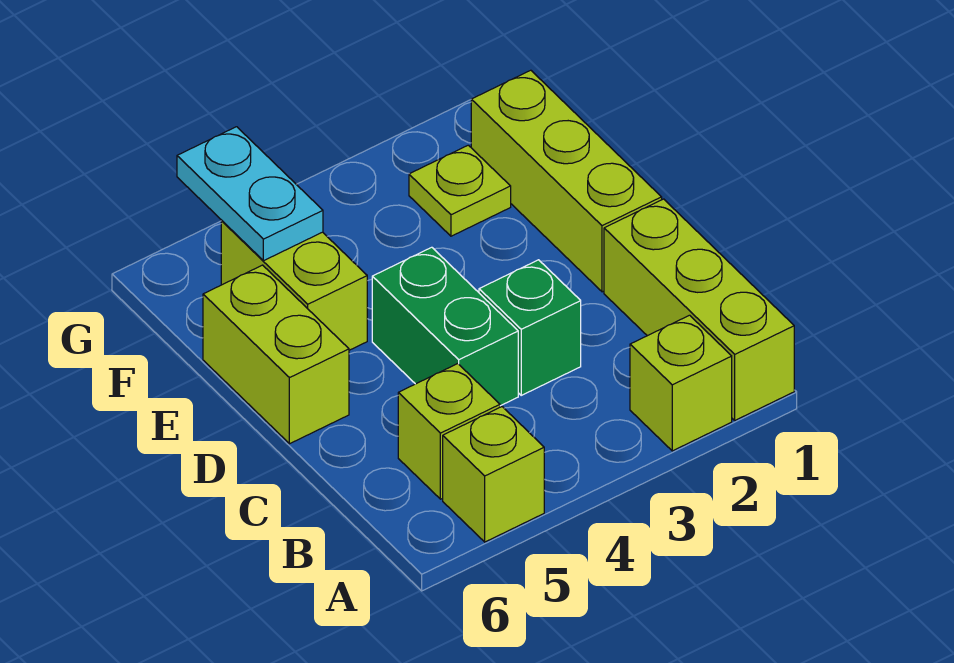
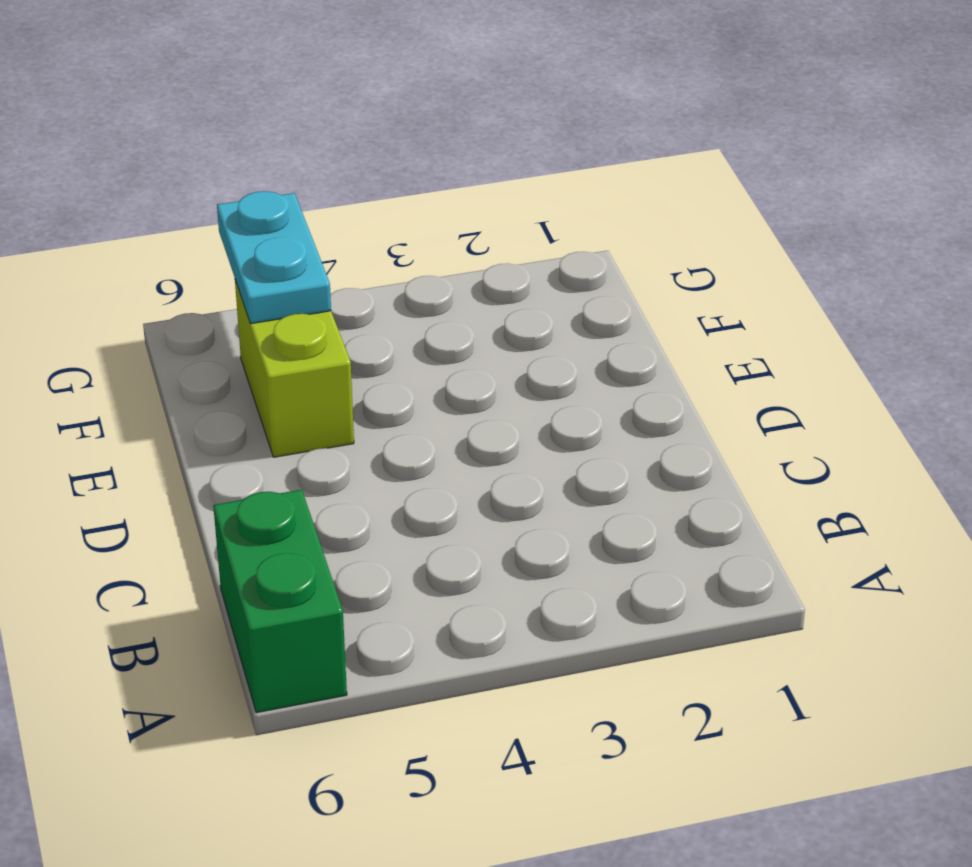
green 1x2 brick [213,490,347,713] -> green 1x2 brick moved to [372,247,518,406]
none -> lime 1x3 brick [604,199,794,420]
none -> lime 1x1 brick [630,315,732,451]

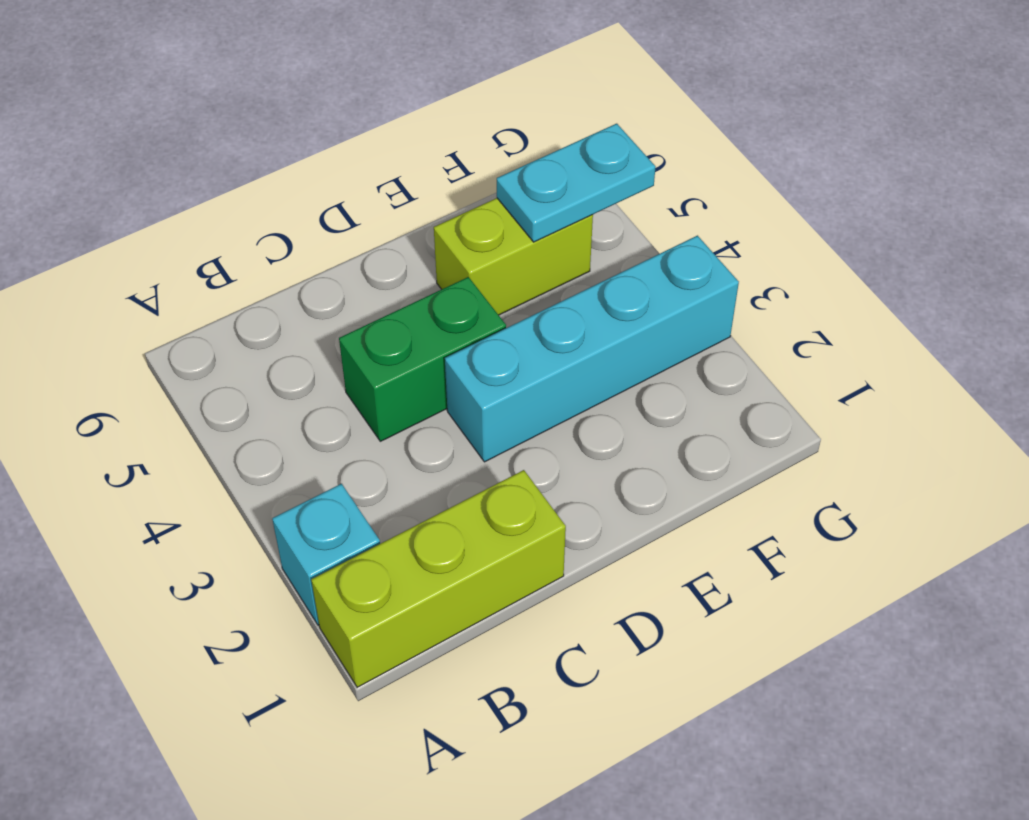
cyan 1x1 brick [272,484,380,625] -> lime 1x1 brick [630,315,732,451]
cyan 1x4 brick [445,236,739,462] -> none
none -> lime 1x1 brick [443,407,544,542]
none -> lime 1x1 brick [398,364,500,499]

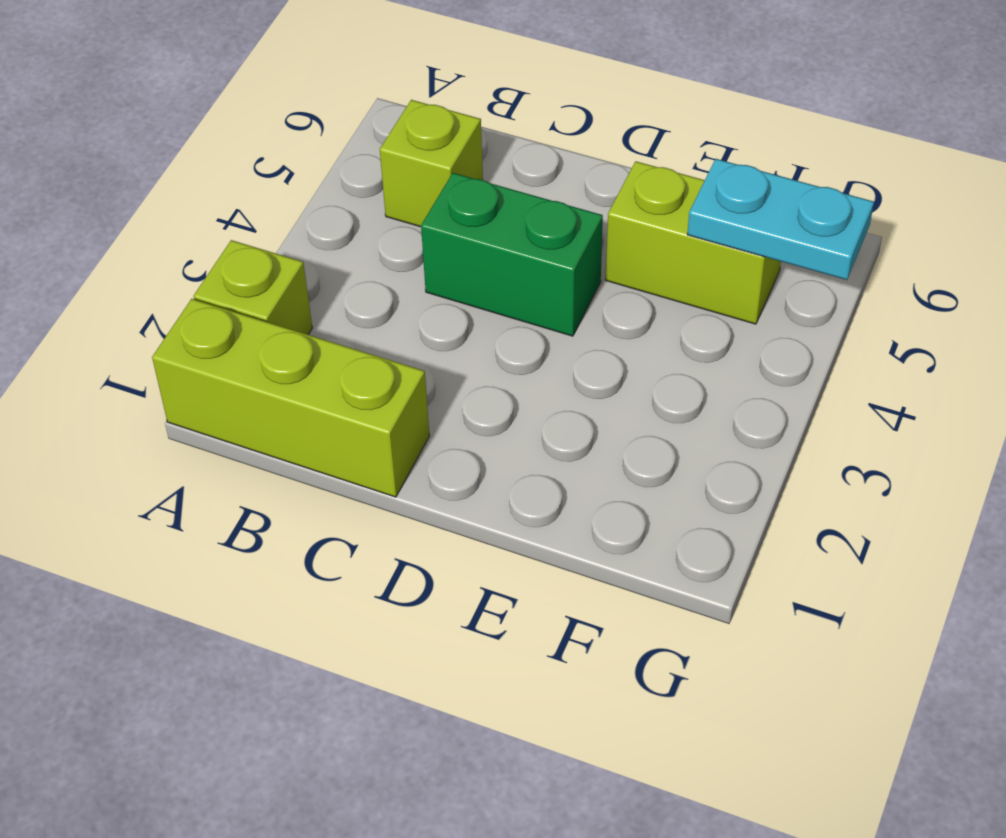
none -> lime 1x1 brick [443,407,544,542]
none -> green 1x1 brick [479,260,581,395]

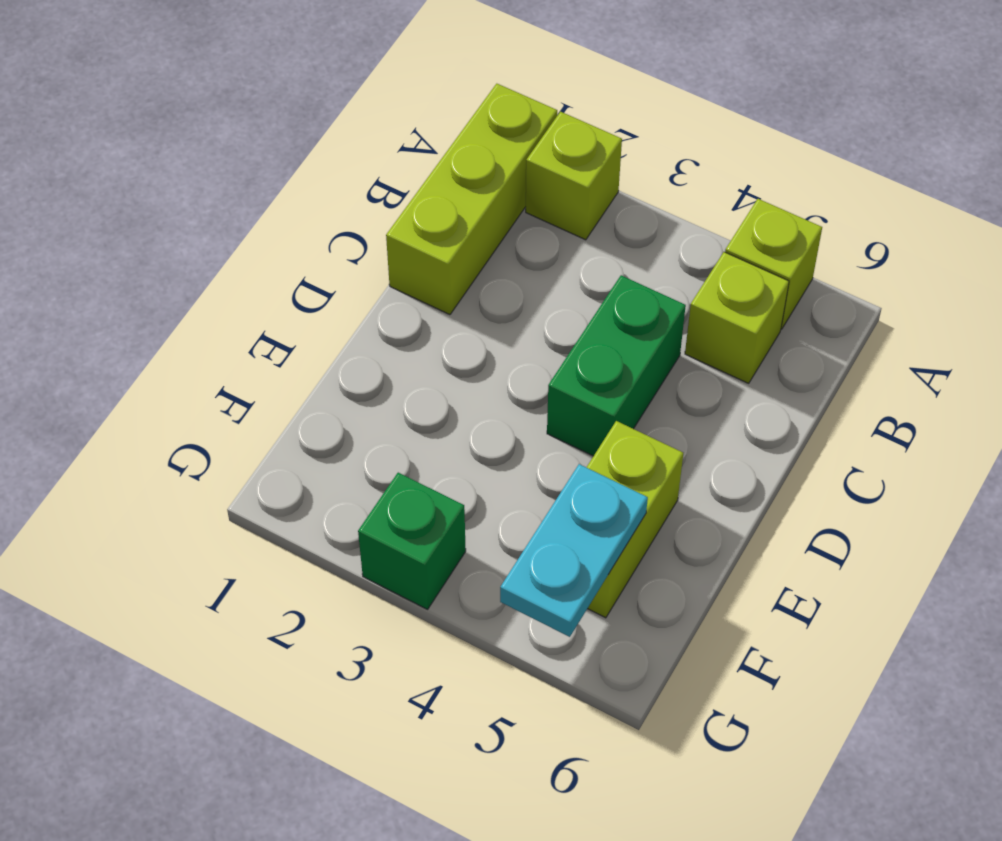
green 1x1 brick [358,473,466,609] -> green 1x1 brick moved to [479,260,581,395]
none -> lime 1x3 brick [471,70,662,292]
none -> lime 1x2 brick [203,265,349,444]

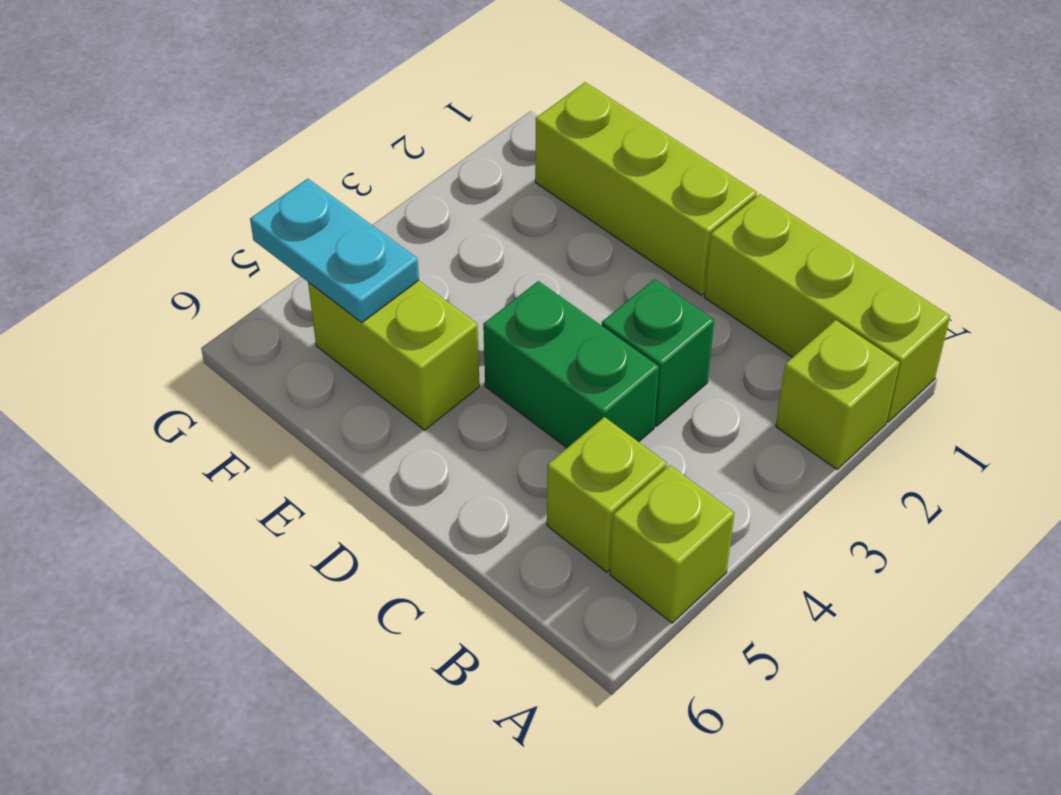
none -> lime 1x2 brick [203,265,349,444]
none -> lime 1x1 plate [409,145,511,236]

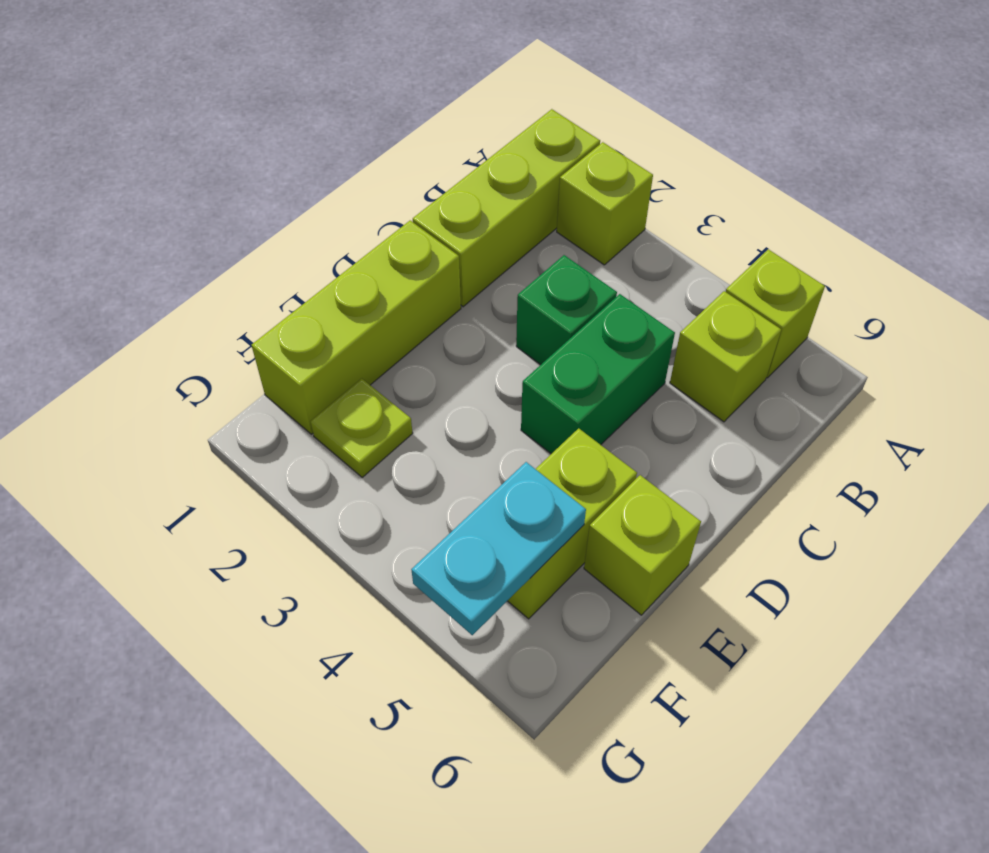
lime 1x1 brick [584,475,701,615] -> lime 1x2 brick [203,265,349,444]

